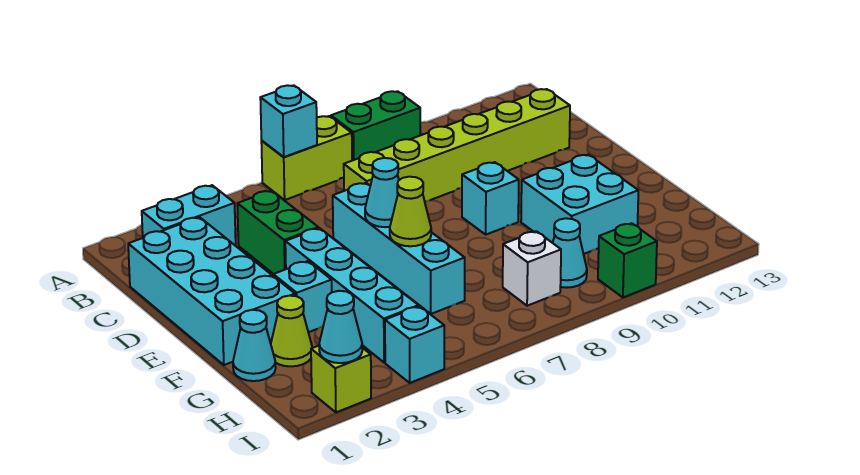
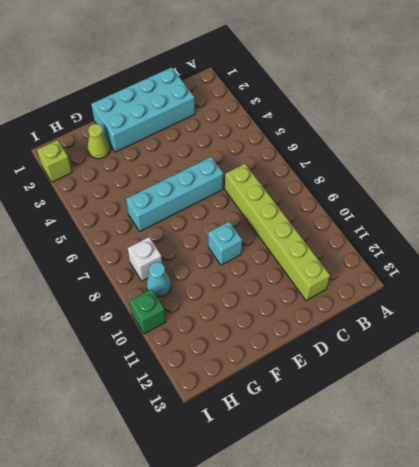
none -> lime 1x2 brick [261,116,352,200]
none -> green 1x2 brick [331,91,420,161]
none -> cyan 1x2 brick [142,185,236,246]

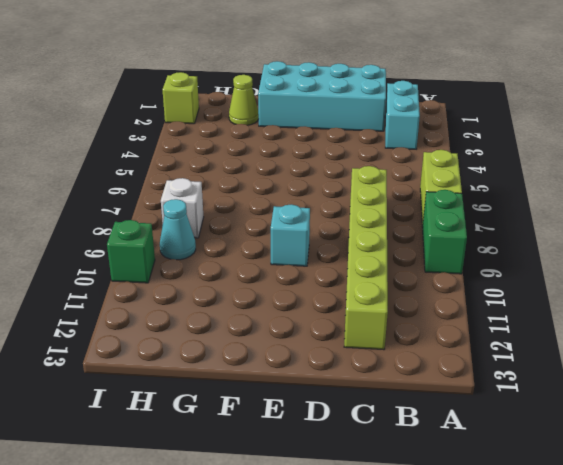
none -> green 1x2 brick [237,191,318,274]
none -> cyan 1x4 brick [333,183,465,314]
none -> cyan 1x4 brick [285,228,419,362]

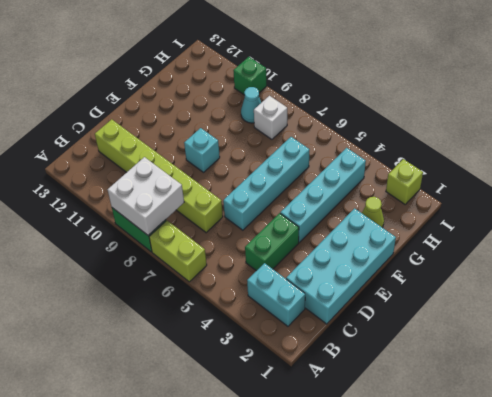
white 2x2 brick [108,157,184,235] -> none
none -> cyan 1x1 brick [273,261,332,332]
none -> cyan 2x2 brick [521,155,638,254]
none -> cyan 1x1 cone [233,310,276,381]

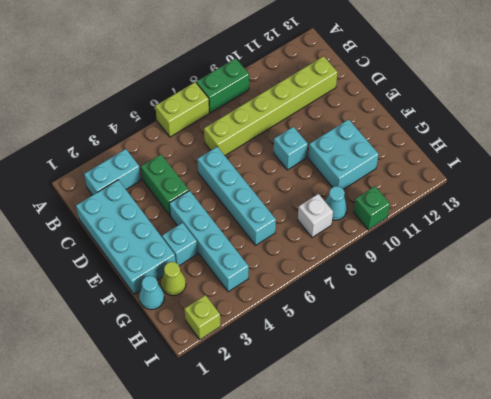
none -> cyan 1x1 brick [385,306,444,383]
none -> cyan 1x1 brick [260,85,317,157]
none -> cyan 1x1 cone [365,158,399,227]

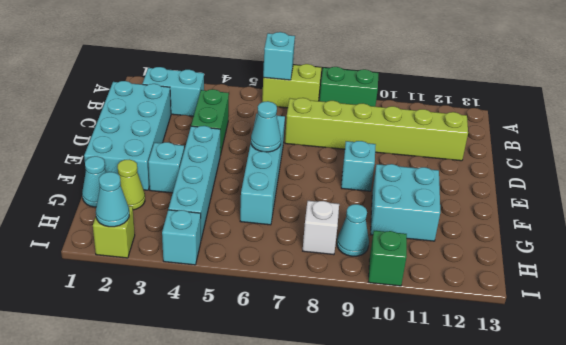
none -> lime 1x1 cone [390,177,431,246]

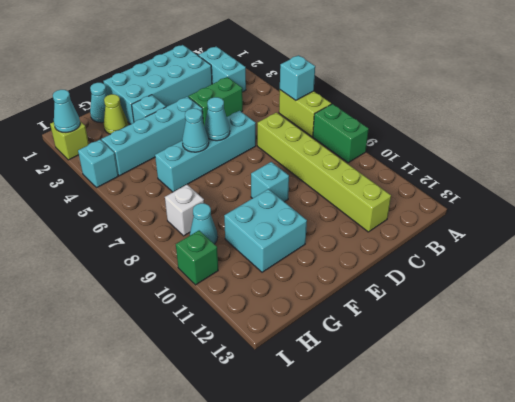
cyan 1x1 cone [182,108,209,152] -> lime 1x1 cone [390,177,431,246]

